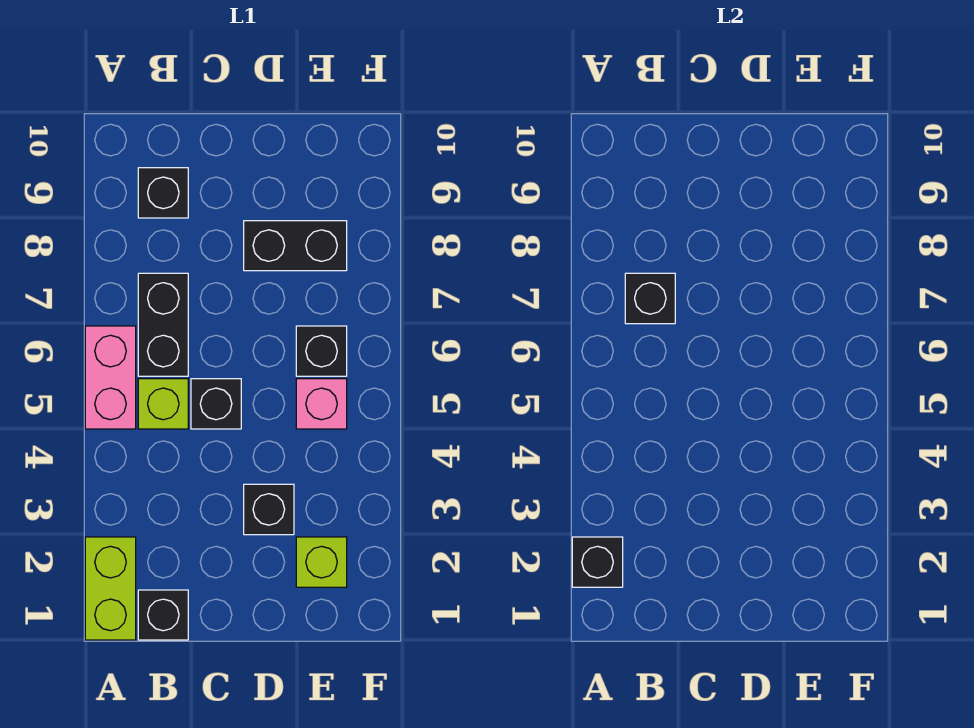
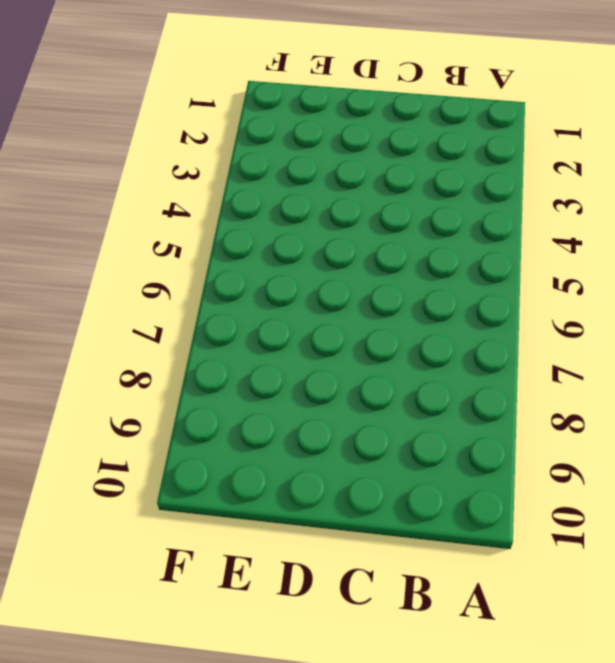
none -> lime 1x2 brick [85,537,136,640]
none -> pink 1x2 brick [85,326,136,429]
none -> black 1x1 brick [138,590,188,640]

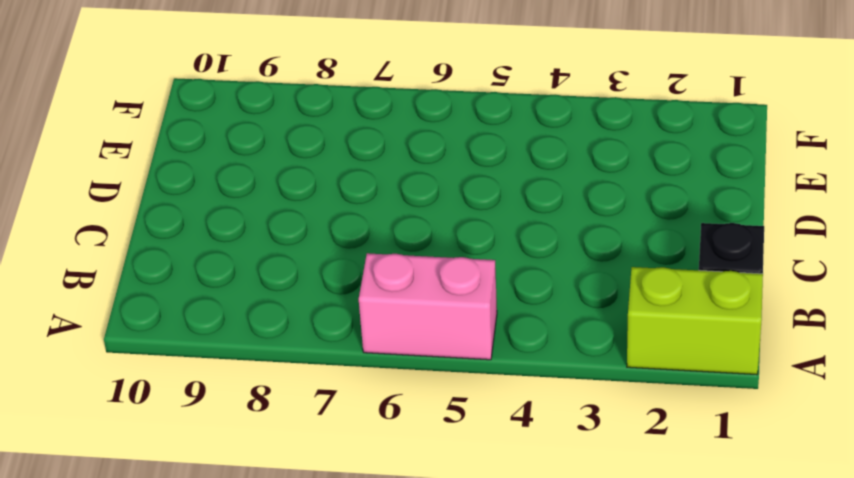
none -> lime 1x1 brick [138,379,188,429]
none -> black 1x2 brick [138,273,188,376]
none -> black 1x1 brick [138,168,188,218]

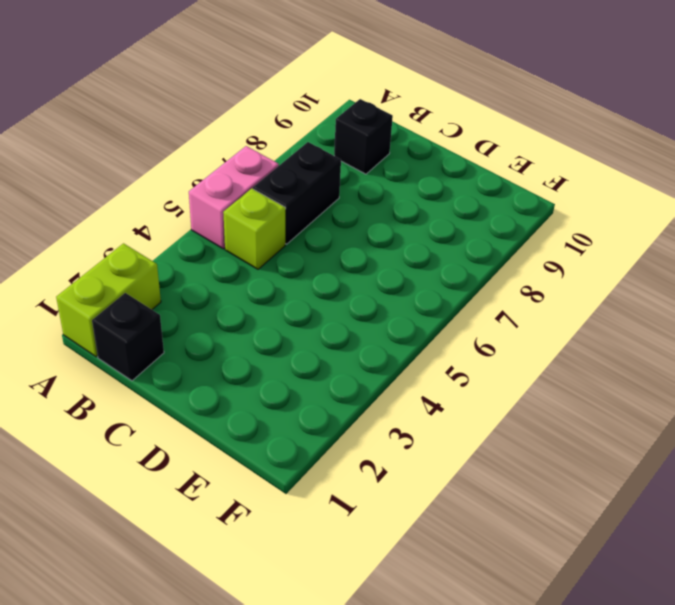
none -> black 1x1 brick [191,379,241,429]
none -> black 1x1 brick [244,484,294,535]
none -> black 1x2 brick [244,221,347,271]

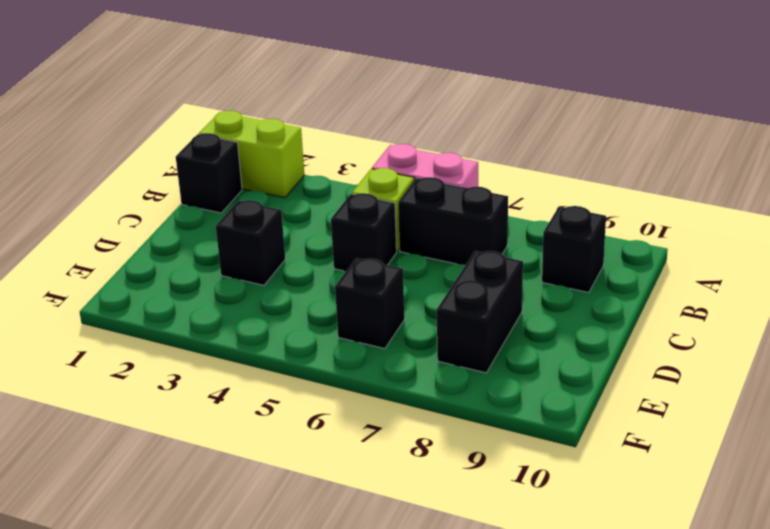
none -> lime 1x1 brick [296,537,347,587]
none -> pink 1x1 brick [296,379,347,429]
none -> black 1x1 brick [572,537,623,587]

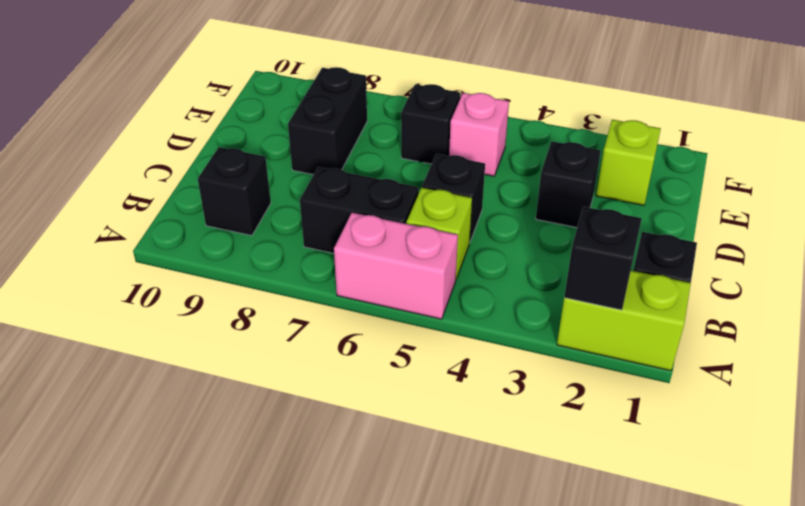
none -> black 1x1 brick [625,273,675,324]

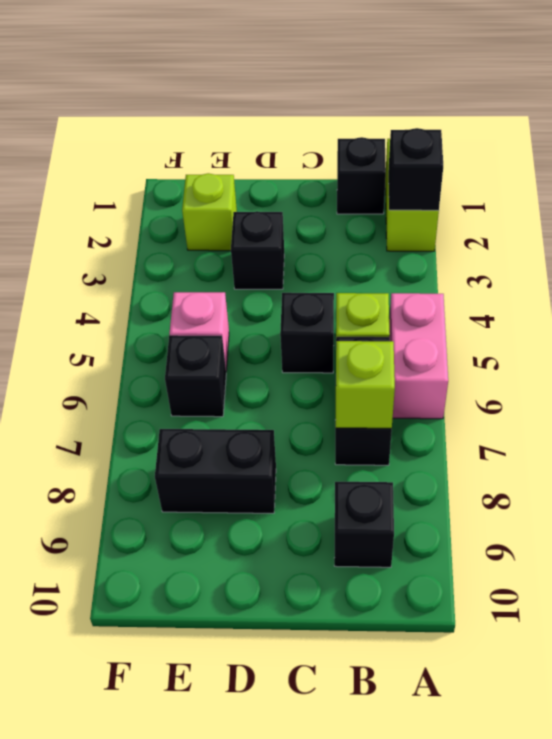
lime 1x1 brick [336,341,395,428] -> black 1x1 brick [625,273,675,324]

